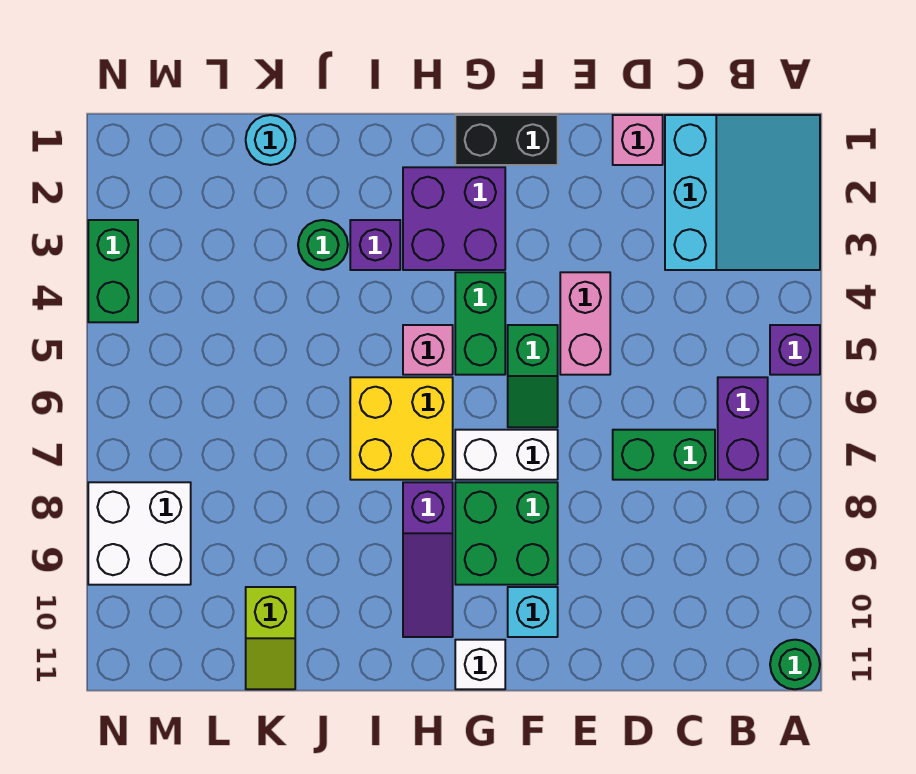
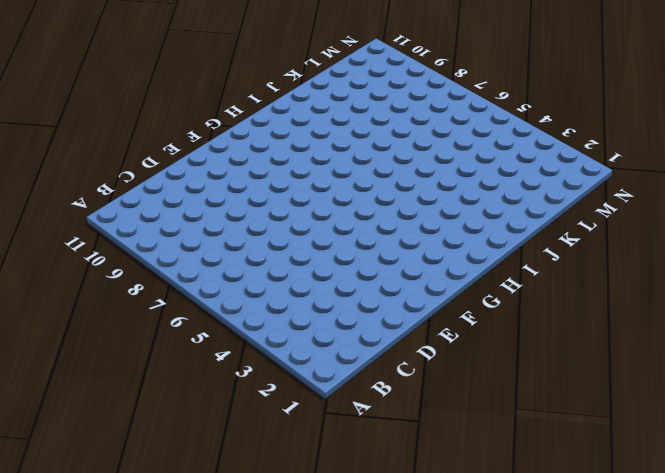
none -> cyan 3x3 slope [665,115,820,270]
none -> purple 1x1 brick [770,325,820,375]
none -> green 1x1 round brick [770,640,820,689]

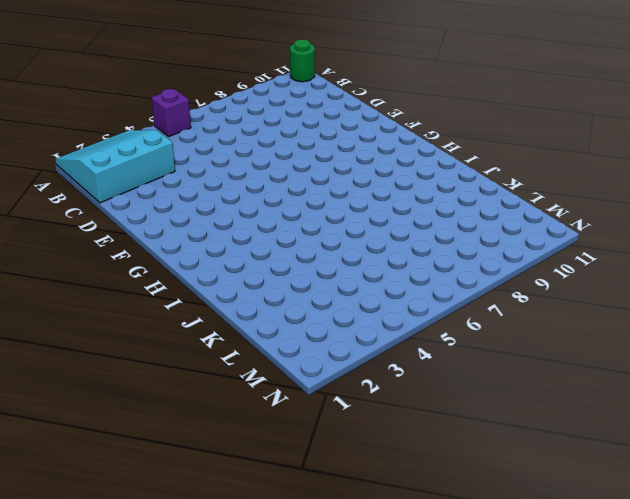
none -> purple 1x2 brick [718,377,768,480]
none -> green 1x2 brick [613,430,715,480]
none -> pink 1x1 brick [613,115,663,165]

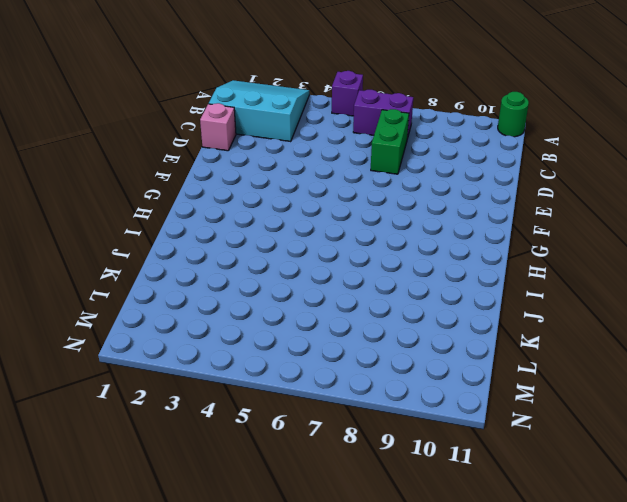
none -> pink 1x2 brick [560,272,610,375]
none -> black 1x2 brick [455,115,558,165]
none -> green 1x2 slope [508,325,558,427]

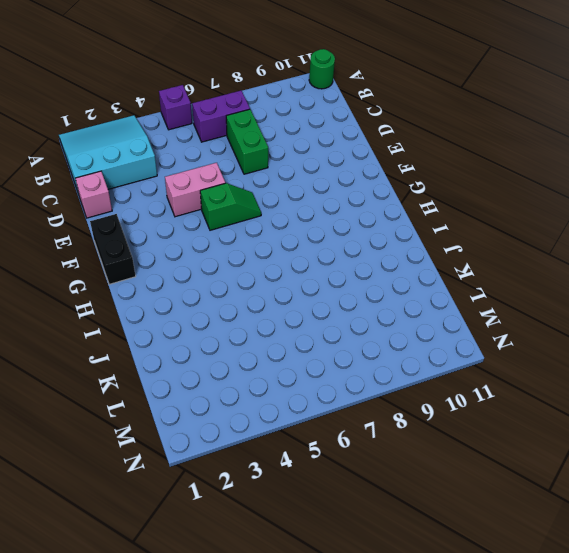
none -> white 1x2 brick [455,430,558,480]
none -> green 2x2 brick [455,482,558,585]
none -> cyan 1x1 brick [508,587,558,637]

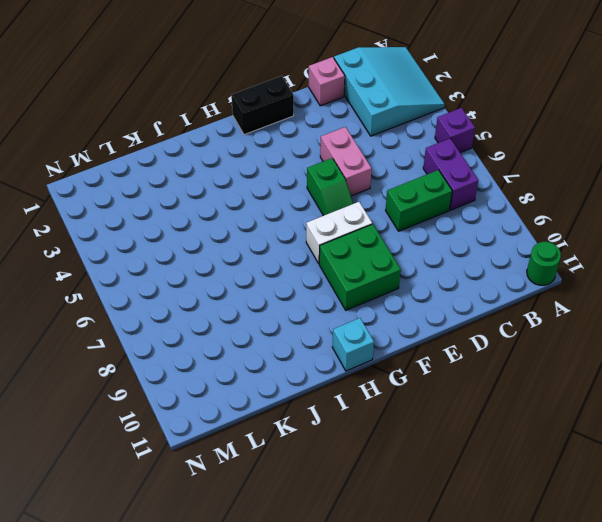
cyan 1x1 brick [332,318,374,371] -> cyan 1x1 brick moved to [508,587,558,637]
none -> purple 2x2 brick [403,167,505,270]
none -> green 1x2 brick [455,272,505,375]
none -> white 1x1 brick [455,640,505,689]

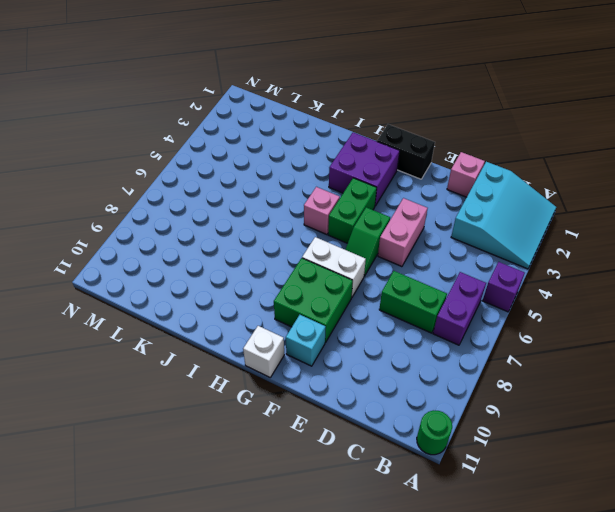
none -> yellow 2x2 brick [350,377,453,480]
none -> purple 1x3 slope [403,482,453,637]
none -> purple 1x1 brick [350,220,400,270]

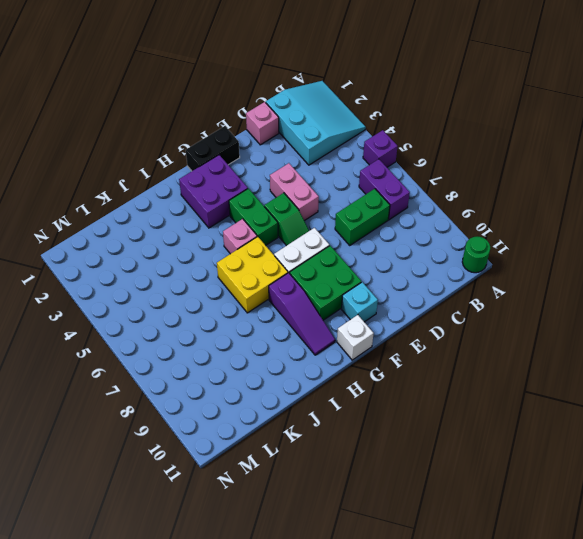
none -> purple 1x1 brick [350,220,400,270]
none -> green 1x1 round brick [298,220,348,270]
none -> cyan 1x1 round brick [246,115,295,165]

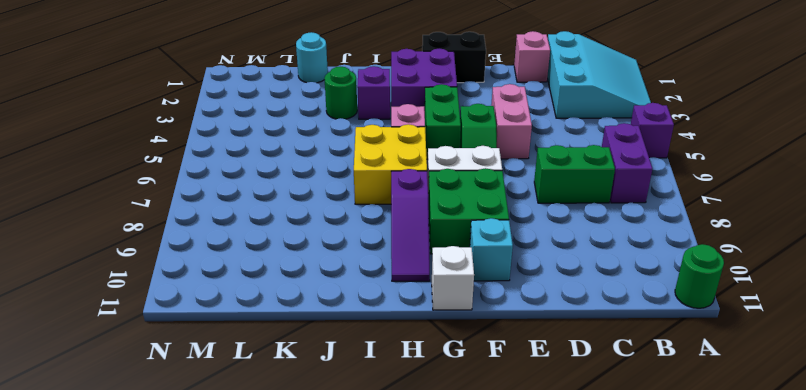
none -> lime 1x2 slope [246,587,295,689]
none -> white 2x2 brick [88,482,191,585]
none -> green 1x2 brick [88,220,138,322]

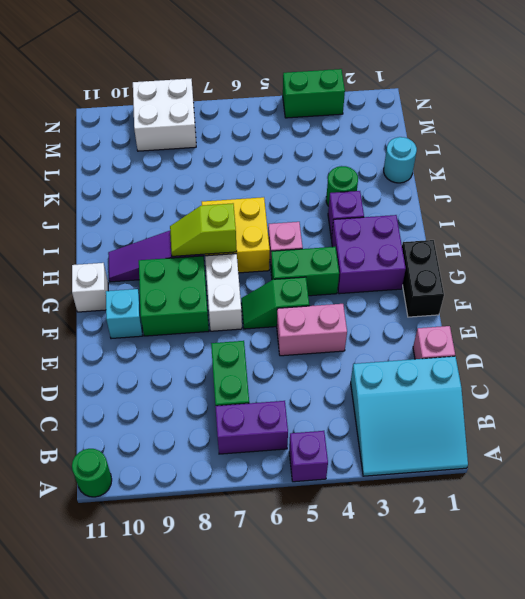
lime 1x2 slope [170,203,237,256] -> lime 1x2 slope moved to [246,587,295,689]

